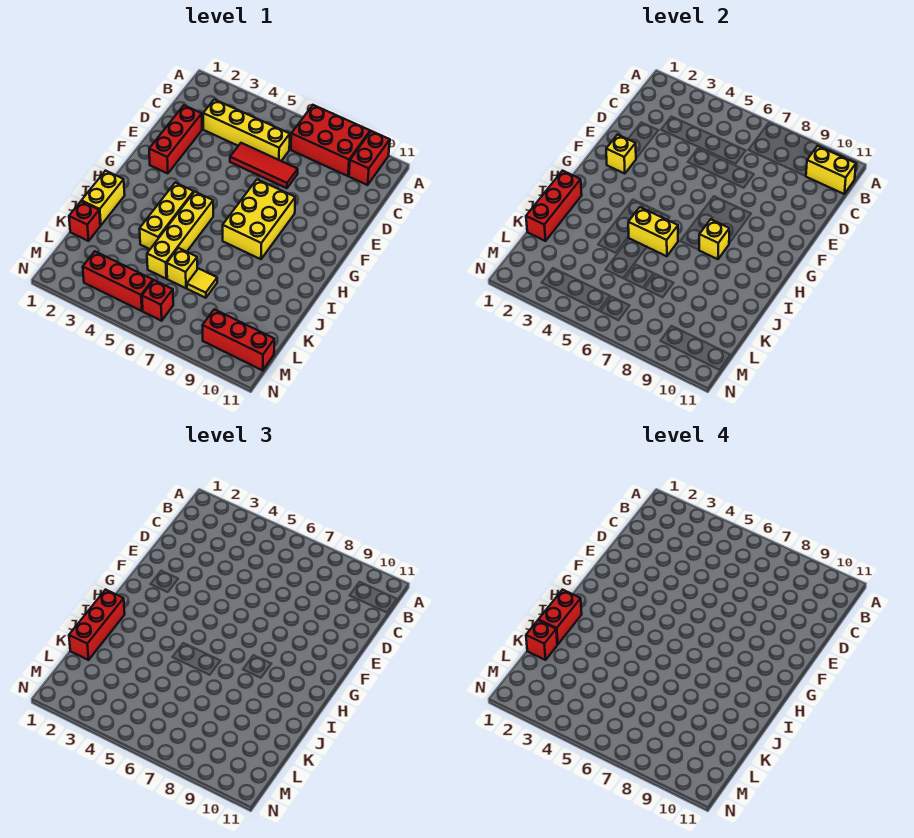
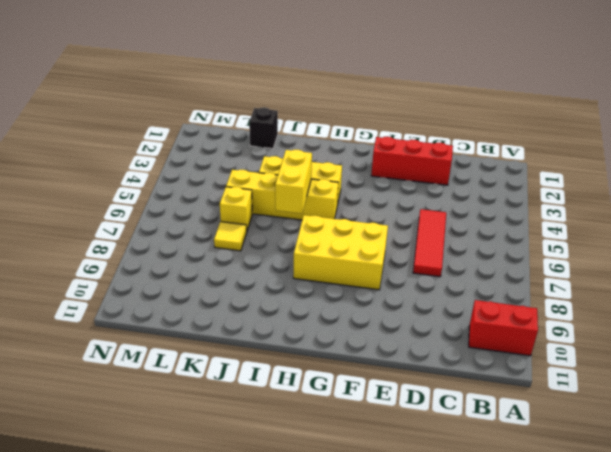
black 1x1 brick [249,107,278,149] -> red 1x1 brick [69,201,100,241]
none -> red 2x3 brick [291,105,370,176]
none -> yellow 1x4 brick [203,99,290,161]
none -> yellow 1x2 brick [82,171,125,225]

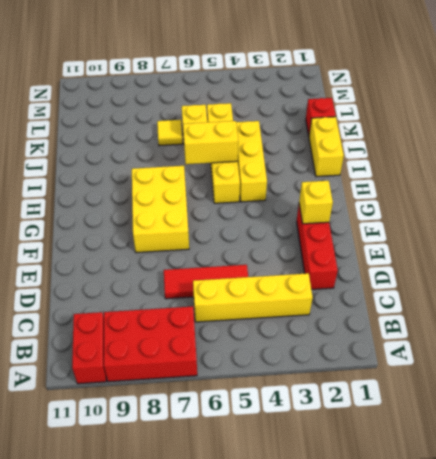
none -> red 1x3 brick [83,251,153,311]
none -> red 1x1 brick [142,280,173,321]
none -> red 1x3 brick [202,309,274,370]

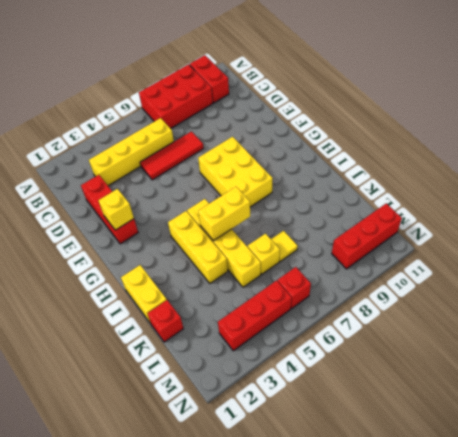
none -> yellow 1x2 brick [806,146,856,194]
none -> yellow 1x1 brick [699,219,729,259]
none -> red 1x3 brick [526,171,582,241]

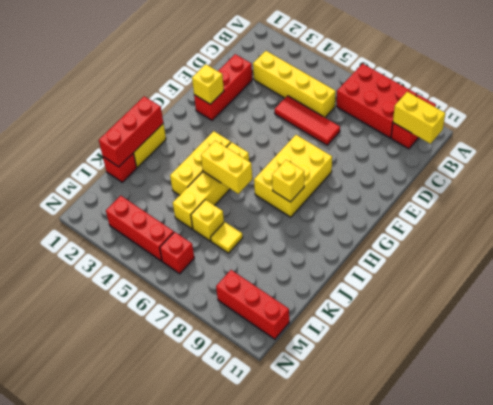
none -> red 1x3 brick [69,590,125,660]
none -> red 1x2 brick [539,590,582,645]
none -> red 1x1 brick [526,620,557,660]

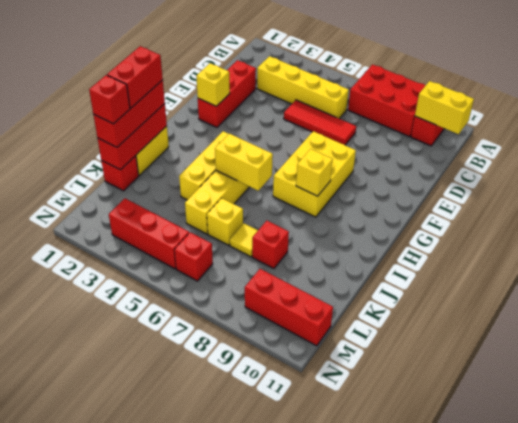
red 1x1 brick [252,221,289,269] -> none

